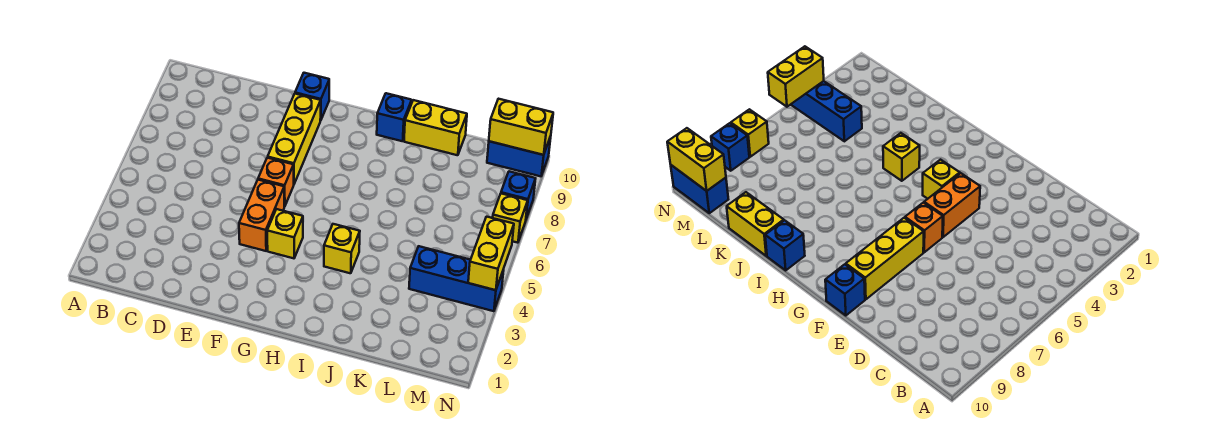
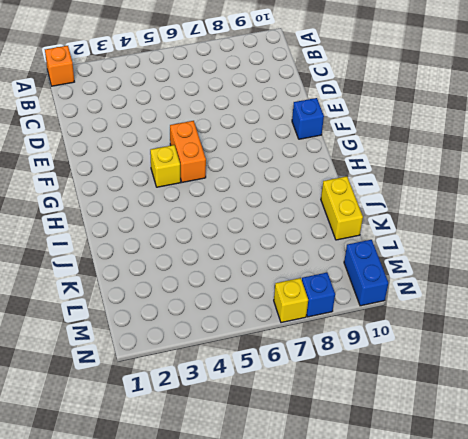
orange 1x1 brick [45,46,74,86] -> orange 1x1 brick moved to [258,158,294,207]
orange 1x2 brick [170,121,206,182] -> orange 1x2 brick turned to [239,180,284,251]
none -> yellow 1x3 brick [268,94,321,184]
none -> yellow 1x1 brick [324,224,360,273]
none -> blue 1x1 brick [377,93,412,141]

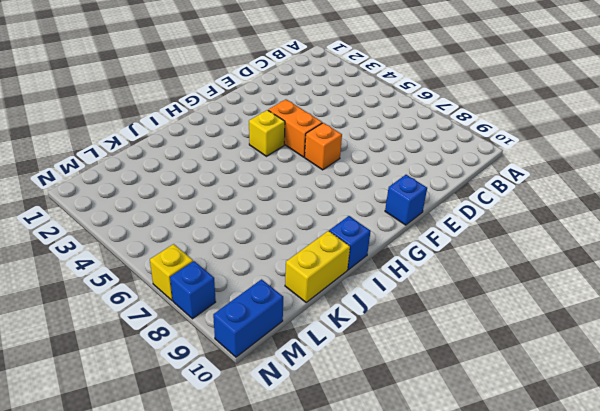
none -> yellow 1x3 brick [268,94,321,184]
none -> yellow 1x1 brick [324,224,360,273]
none -> blue 1x3 brick [409,246,504,311]

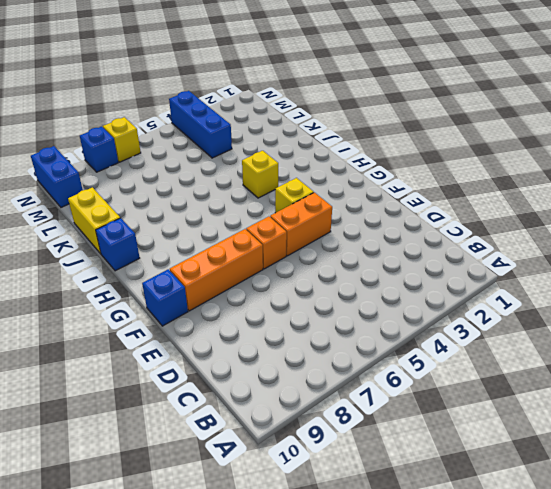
orange 1x3 brick [170,229,263,311] -> yellow 1x3 brick [268,94,321,184]
none -> yellow 1x2 brick [489,99,553,155]
none -> yellow 1x2 brick [468,217,514,290]

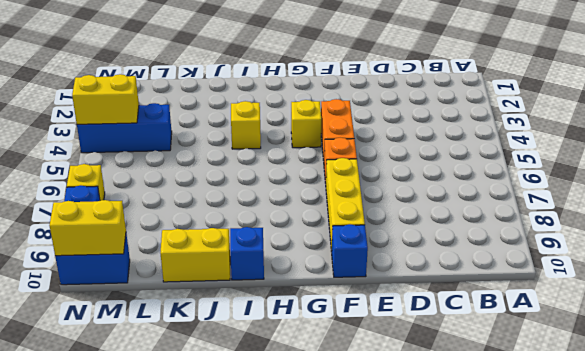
yellow 1x2 brick [72,74,139,124] -> yellow 1x2 brick turned to [468,217,514,290]

